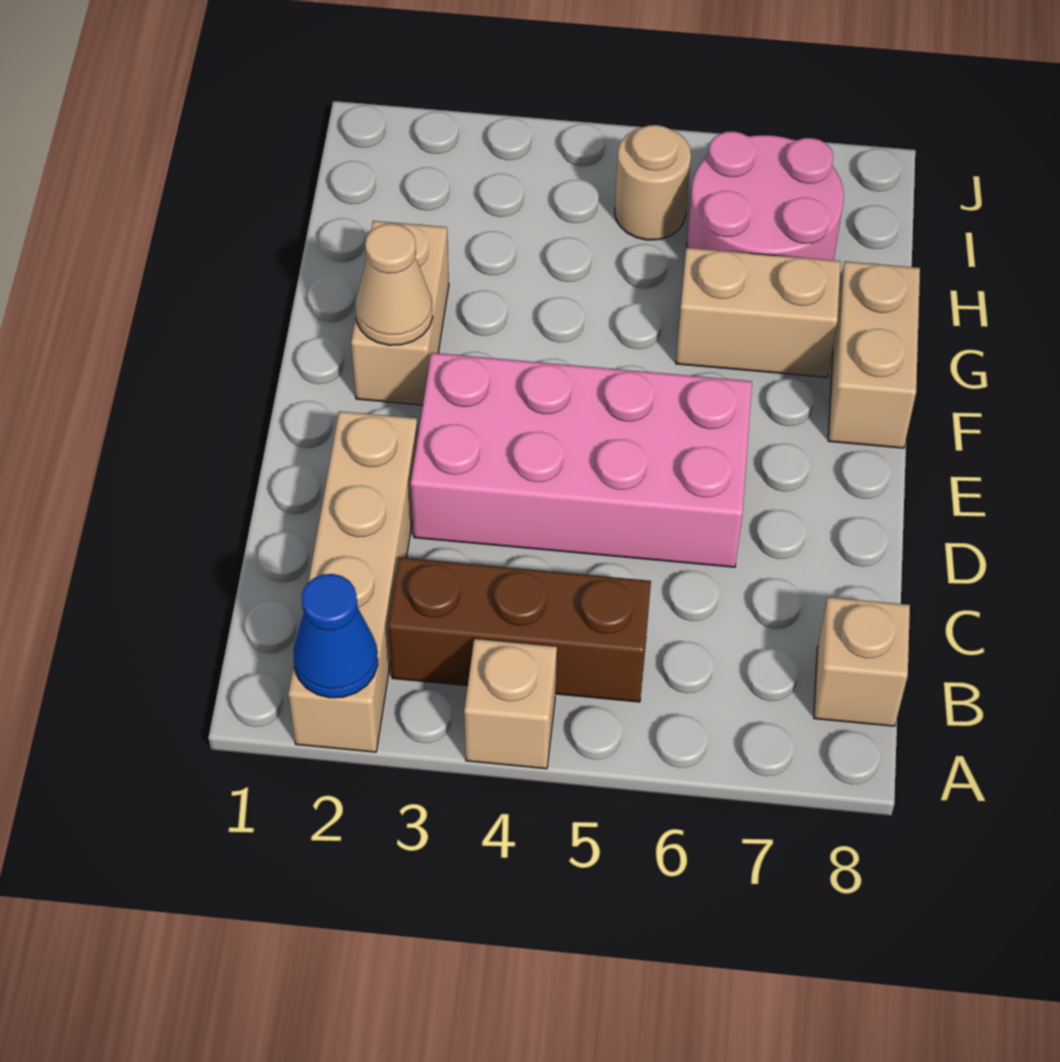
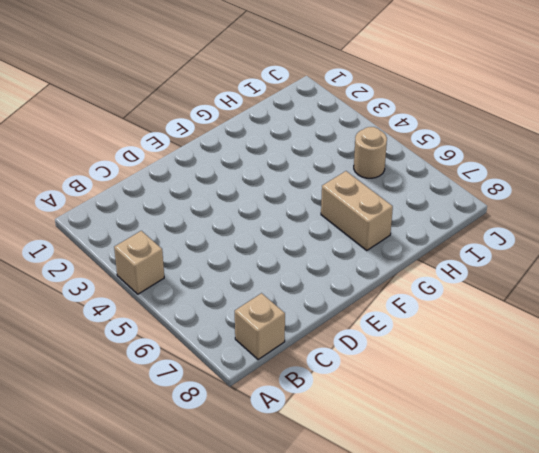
none -> tan 1x4 brick [288,411,418,752]
none -> brown 1x3 brick [388,557,651,702]
none -> pink 2x4 brick [411,353,752,567]

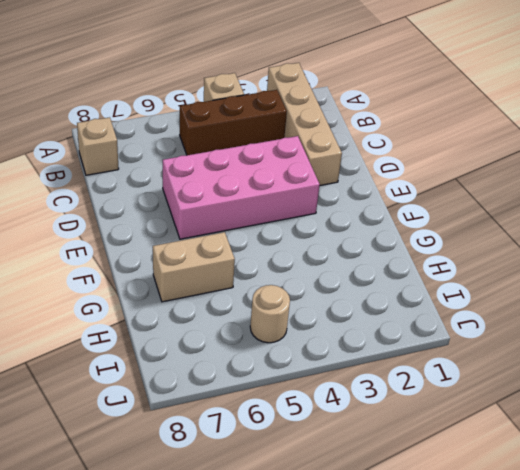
none -> tan 1x2 brick [351,221,449,405]
none -> tan 1x2 brick [828,261,920,448]
none -> pink 2x2 round brick [687,131,844,260]

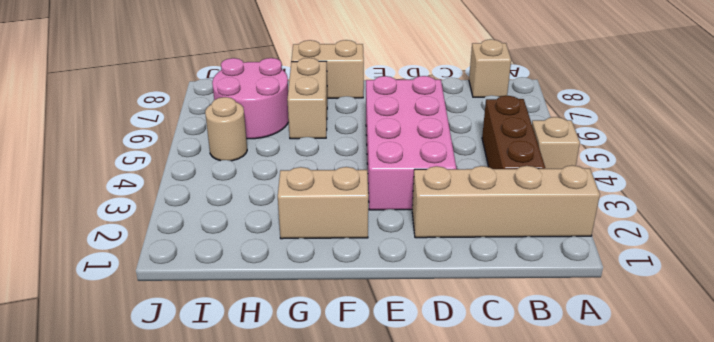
none -> blue 1x1 cone [294,574,378,698]
none -> tan 1x1 cone [356,224,433,345]

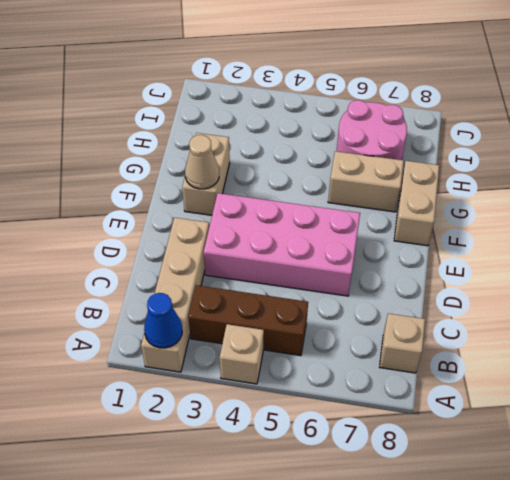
none -> tan 1x1 round brick [615,125,691,240]

